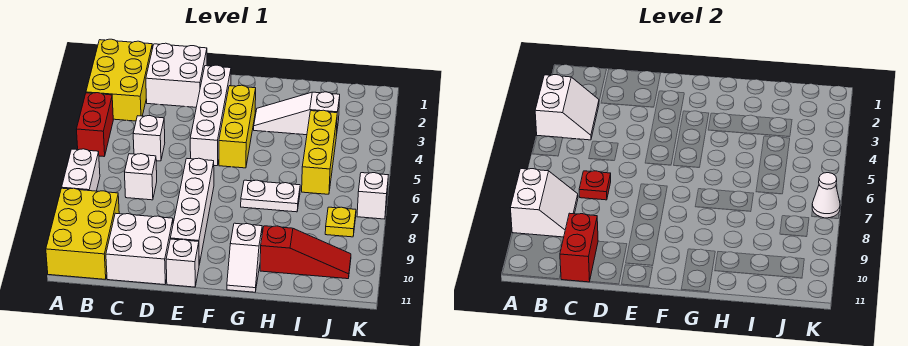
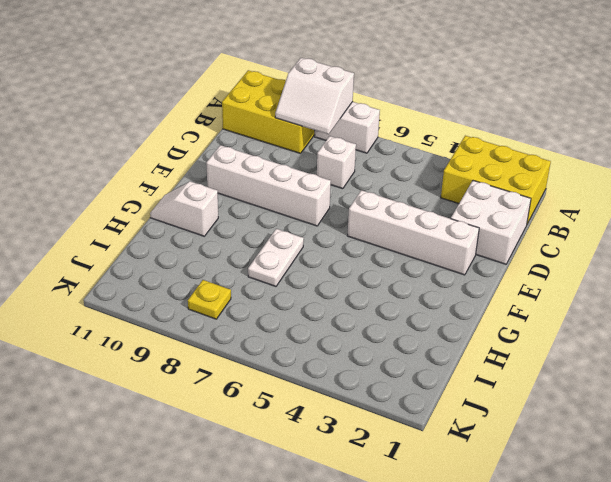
none -> red 1x2 brick [76,93,113,156]
none -> white 1x1 brick [133,116,165,161]
none -> white 2x2 brick [106,213,173,285]

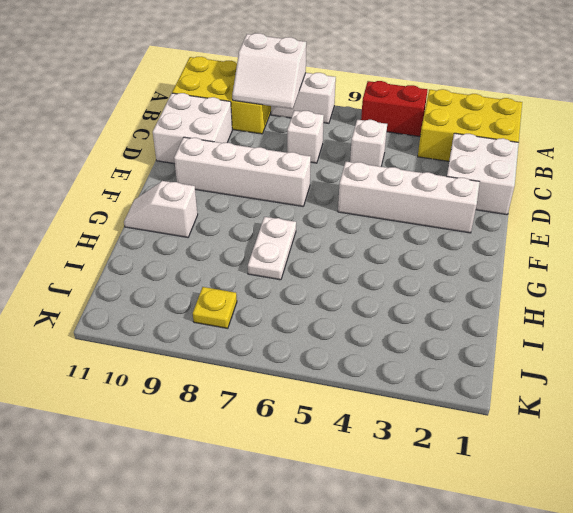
none -> white 1x1 brick [166,239,199,287]
none -> yellow 1x3 brick [219,85,256,168]
none -> white 1x3 slope [254,92,340,136]

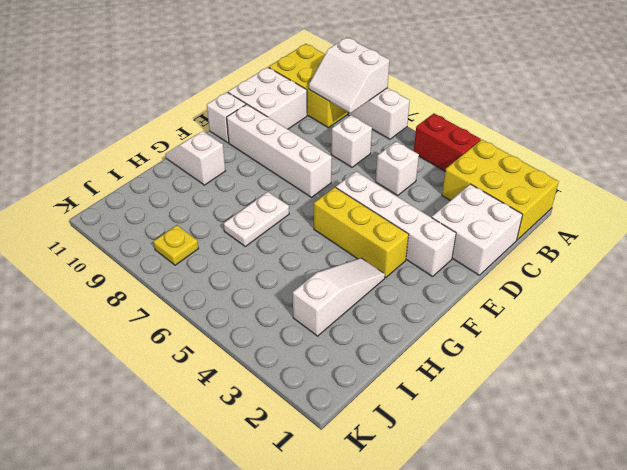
none -> red 1x3 slope [260,226,351,279]
none -> yellow 1x3 brick [302,110,337,194]
none -> white 1x1 brick [357,173,388,219]

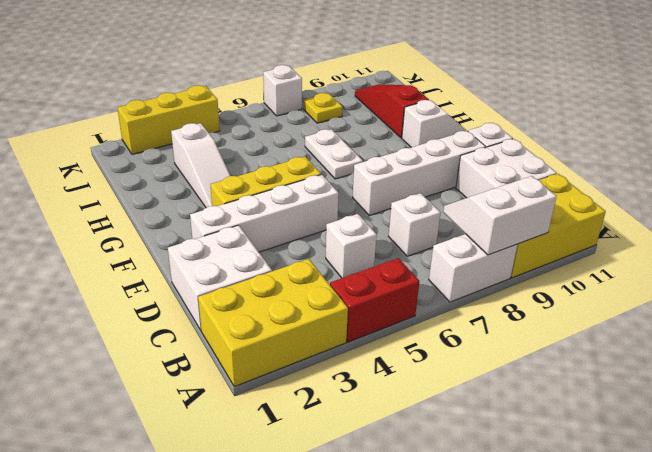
yellow 1x3 brick [117,85,220,154] -> yellow 1x3 brick moved to [302,110,337,194]
none -> white 2x2 slope [535,75,599,140]
none -> red 1x1 plate [579,171,611,200]
none -> red 1x2 brick [560,213,598,282]

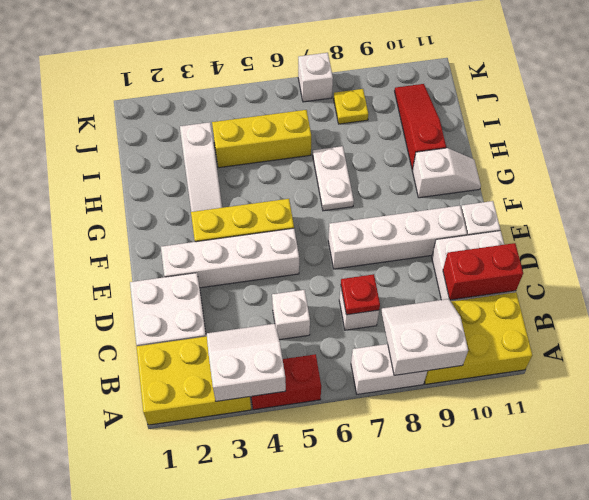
none -> white 1x1 cone [812,173,840,218]

